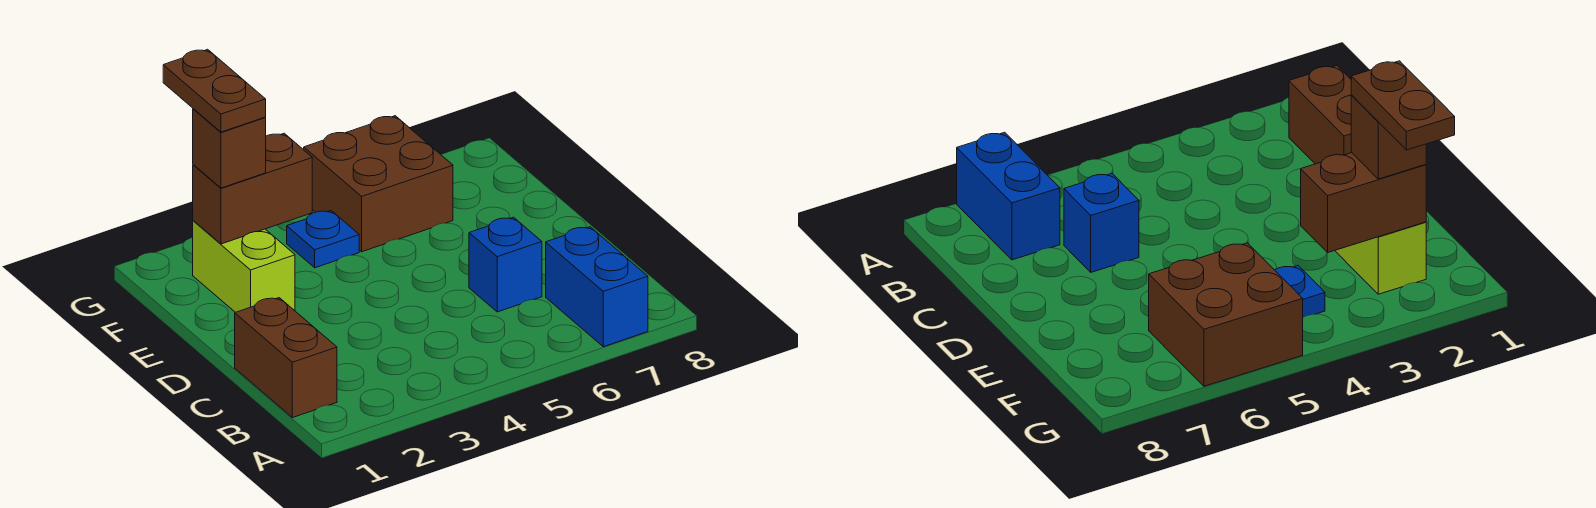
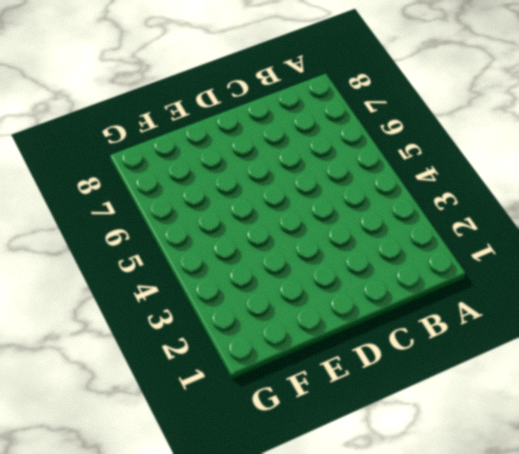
none -> blue 1x2 brick [546,227,648,347]
none -> brown 1x2 brick [235,298,337,418]

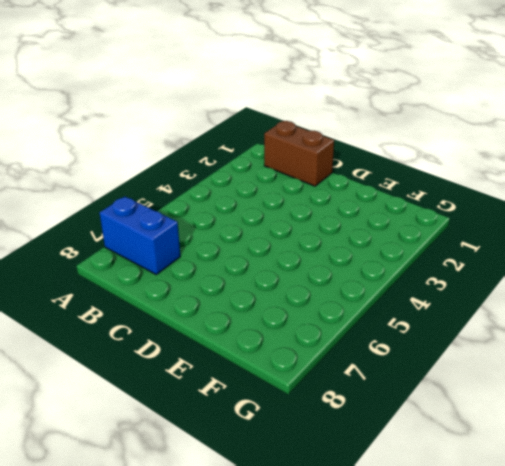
none -> blue 1x1 brick [469,217,542,312]
none -> lime 1x2 brick [193,221,295,312]

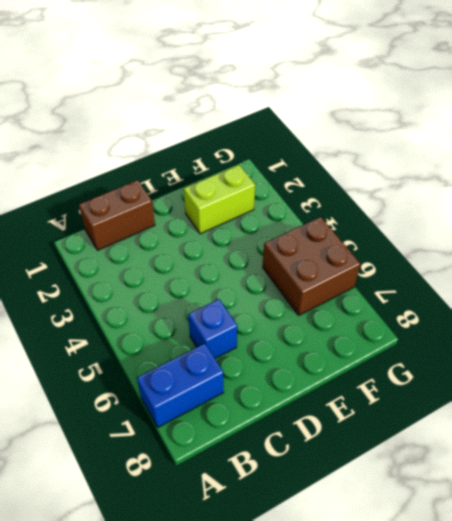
none -> blue 1x1 plate [287,211,359,268]
none -> brown 1x2 brick [193,133,312,244]

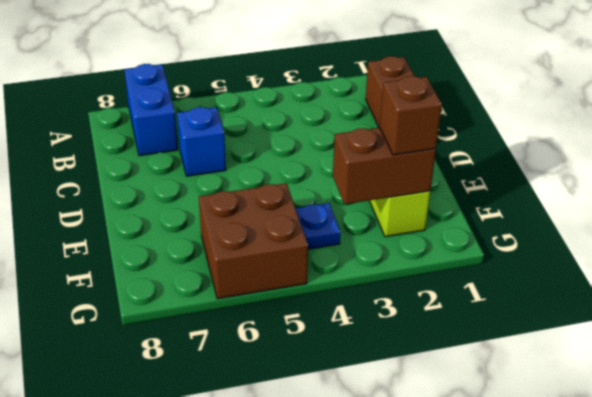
none -> brown 1x2 plate [163,49,266,132]

